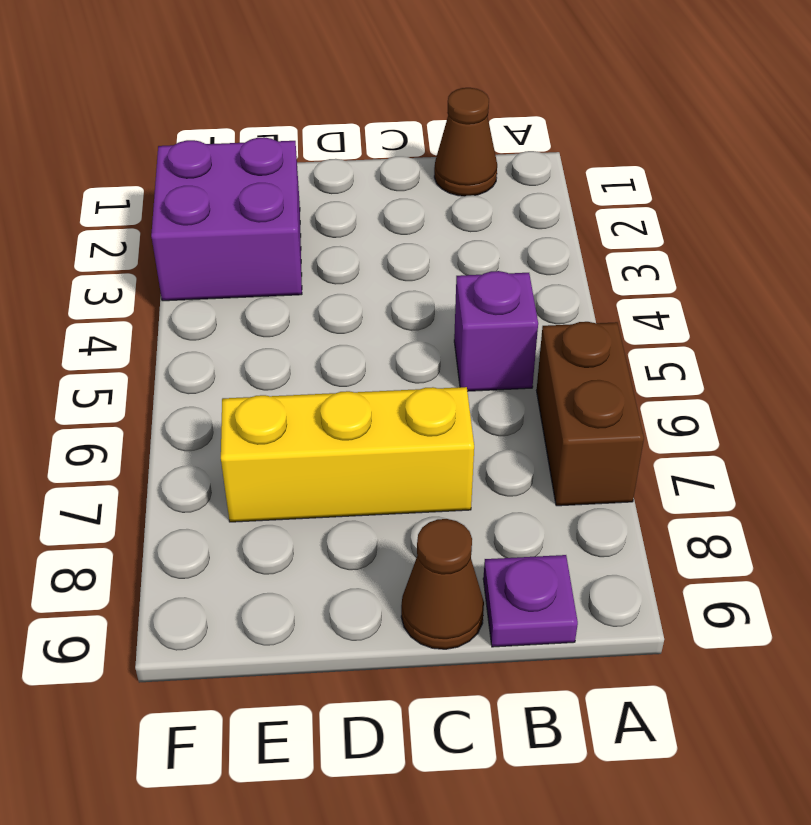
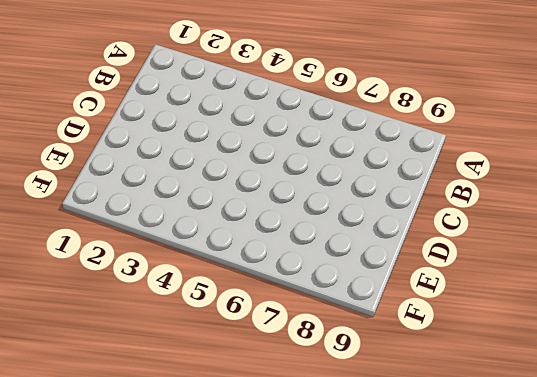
none -> brown 1x2 brick [537,322,644,506]
none -> brown 1x1 cone [434,88,497,196]

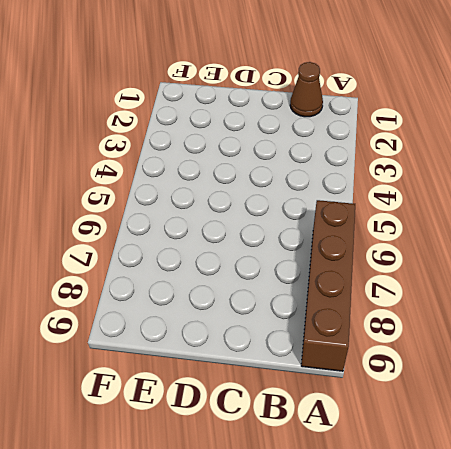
brown 1x4 brick [301,200,355,371] -> brown 1x2 brick [537,322,644,506]
none -> purple 1x1 brick [454,271,538,391]
none -> purple 1x1 plate [483,555,578,647]

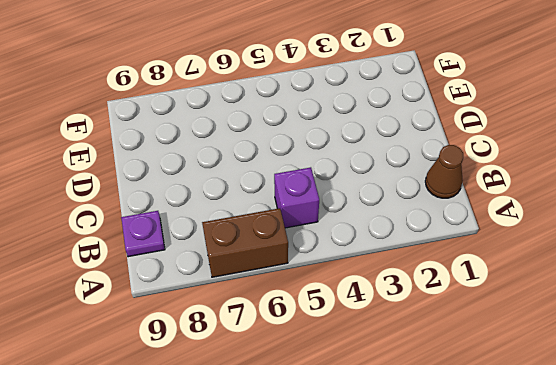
none -> yellow 1x3 brick [221,387,474,522]
none -> brown 1x1 cone [401,519,484,649]

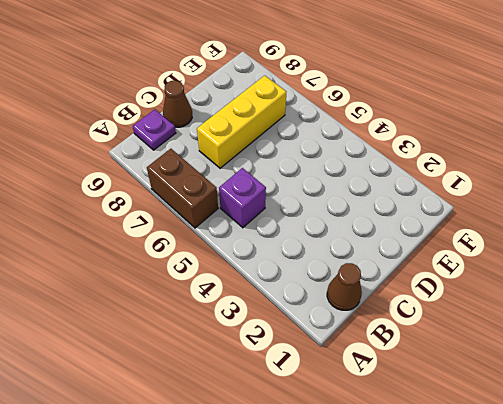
none -> purple 2x2 brick [151,137,302,301]

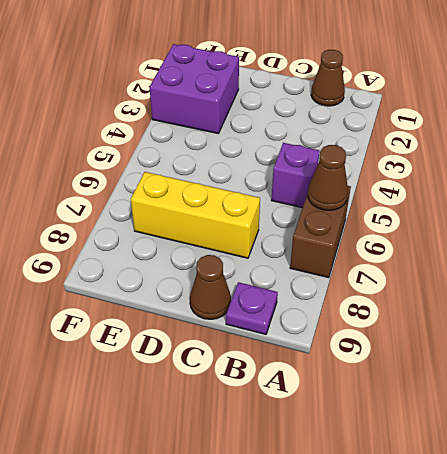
brown 1x1 cone [308,145,348,210] -> none

